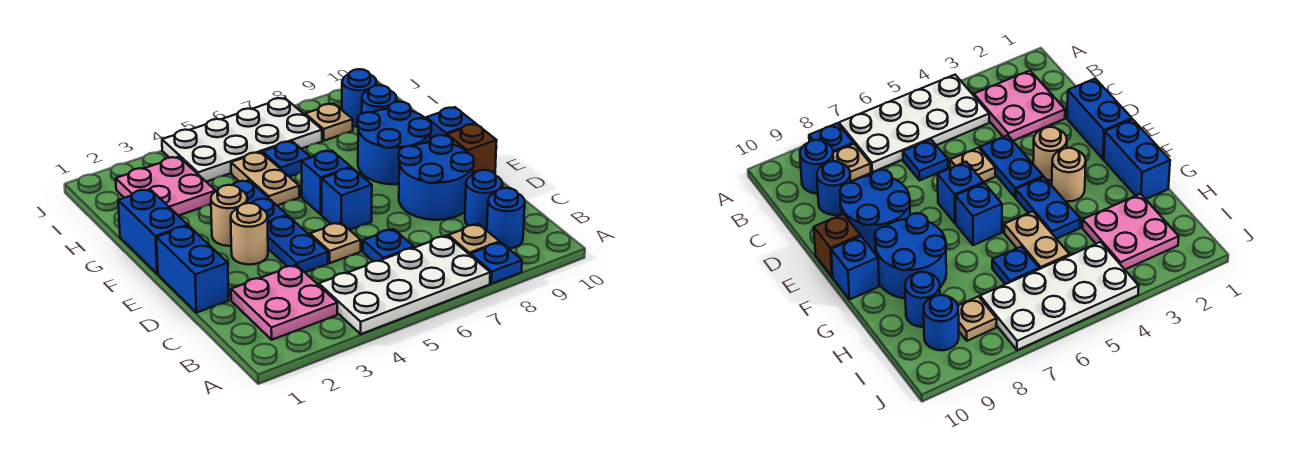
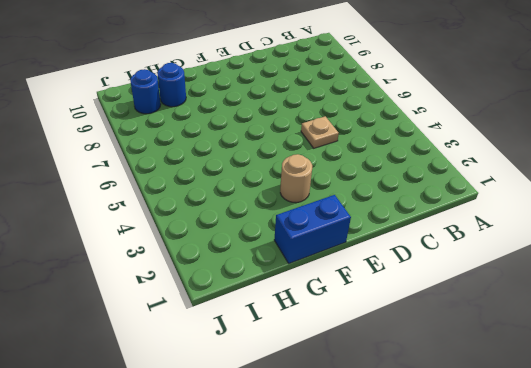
none -> white 2x4 plate [319,236,490,334]
none -> blue 1x1 plate [470,242,522,284]
none -> pink 2x2 plate [231,265,337,340]

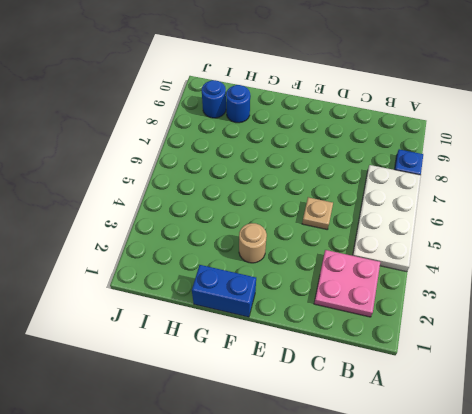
none -> tan 1x1 plate [448,224,500,255]
none -> blue 1x1 round brick [487,188,525,249]
none -> blue 1x1 plate [363,229,414,261]

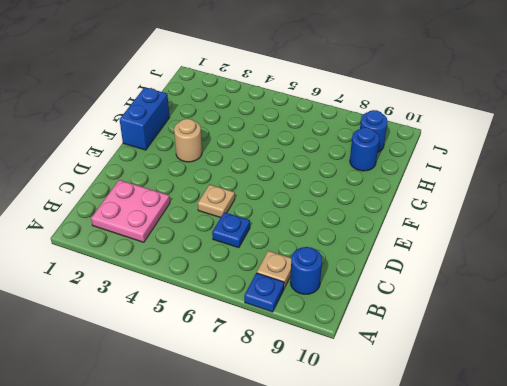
none -> white 2x4 plate [319,236,490,334]
none -> blue 1x1 round brick [465,170,502,230]
none -> blue 1x2 brick [156,226,229,313]

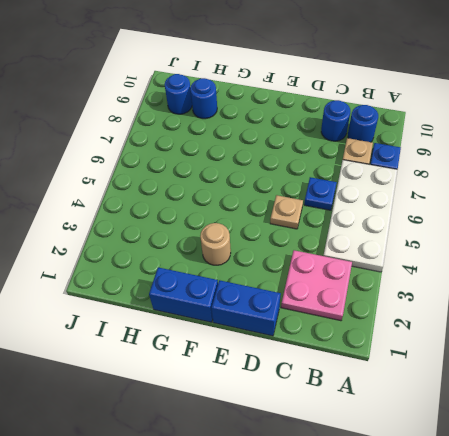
none -> blue 1x2 plate [268,216,328,272]
none -> blue 2x2 round brick [399,135,474,220]
none -> tan 1x1 round brick [231,203,268,265]

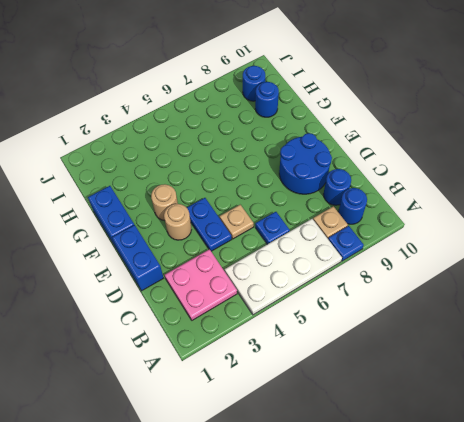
none -> blue 1x1 brick [322,168,372,230]
none -> brown 1x1 brick [447,124,497,175]
none -> blue 1x2 plate [233,180,287,223]

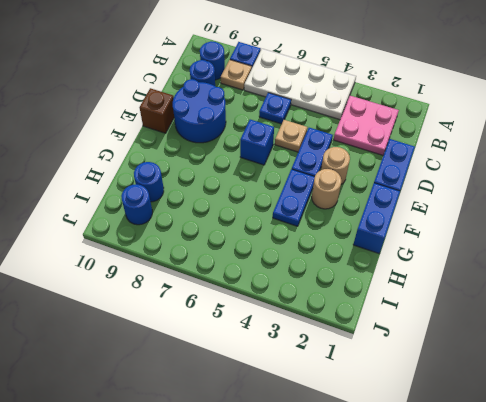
none -> blue 1x1 brick [302,150,351,215]
none -> blue 2x2 round brick [358,102,431,184]
none -> blue 1x1 brick [426,107,475,140]

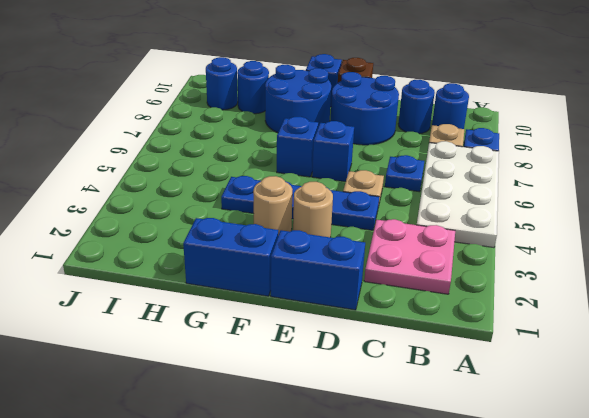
none -> tan 1x2 plate [231,152,299,205]
none -> pink 2x2 plate [116,157,215,216]
none -> blue 1x1 plate [263,141,311,177]

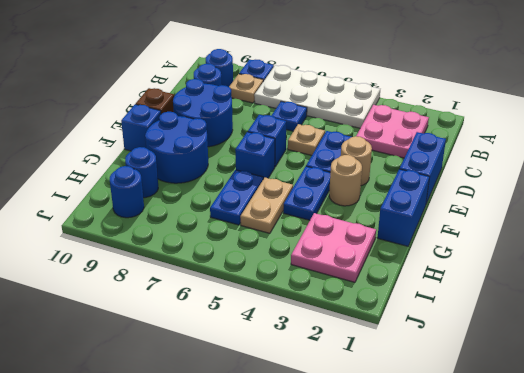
blue 1x2 plate [210,170,263,225] -> blue 1x1 plate [263,141,311,177]
none -> white 2x4 plate [162,98,322,182]
none -> tan 1x1 plate [305,104,353,141]

